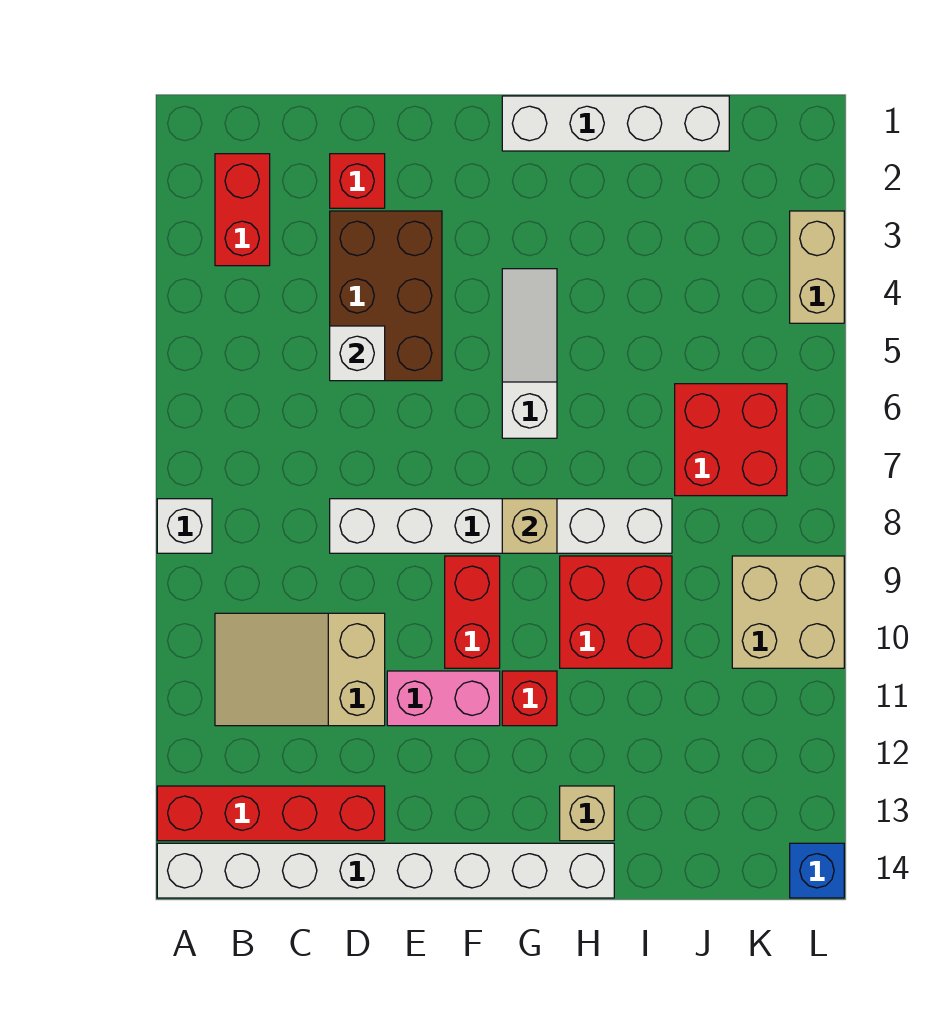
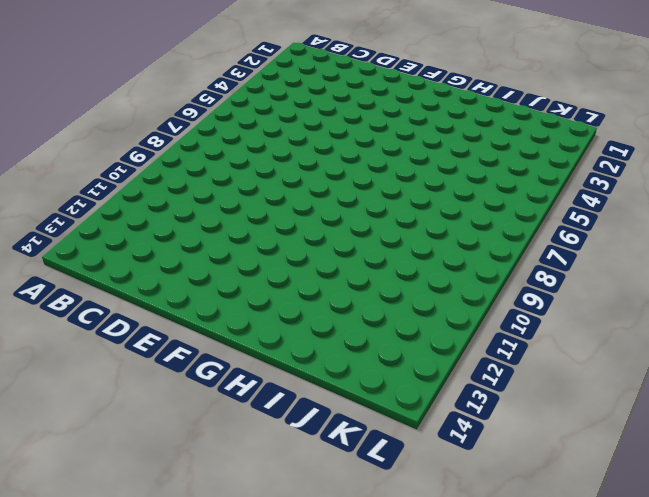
none -> white 1x1 brick [157,499,212,553]
none -> red 1x4 brick [157,786,385,841]
none -> white 1x8 brick [157,843,614,898]

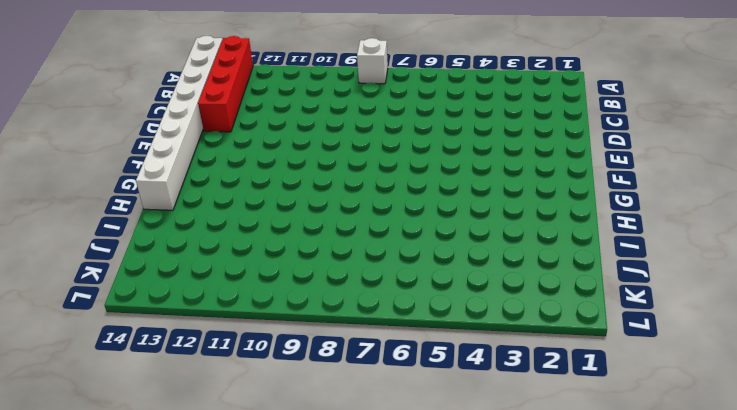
none -> red 1x2 brick [215,154,270,266]
none -> tan 2x3 slope [215,613,385,726]
none -> red 1x1 brick [330,154,385,208]

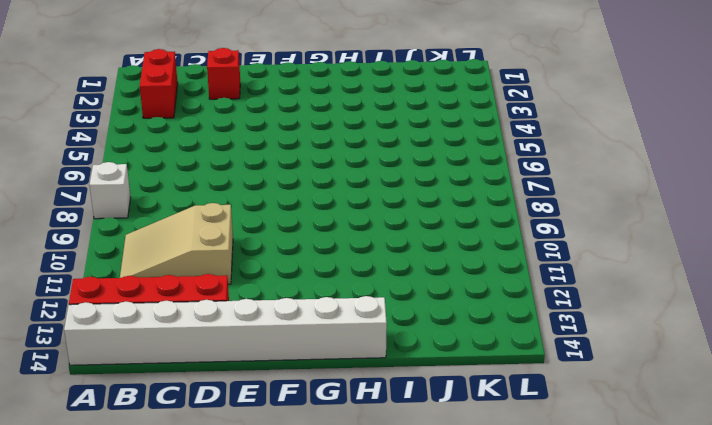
none -> brown 2x3 brick [330,211,442,381]
none -> white 1x6 brick [330,499,672,553]
none -> pink 1x2 brick [387,671,500,726]

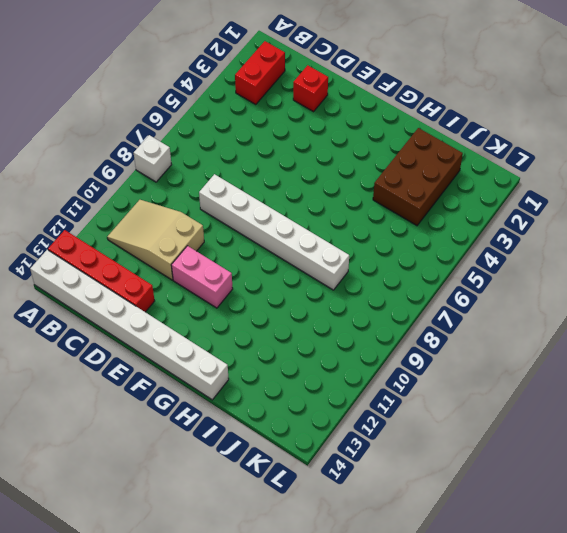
brown 2x3 brick [373,128,463,225] -> brown 2x3 brick moved to [330,211,442,381]
none -> red 1x2 brick [445,556,500,668]
none -> white 1x4 brick [502,96,729,151]
none -> white 1x3 slope [502,269,557,438]

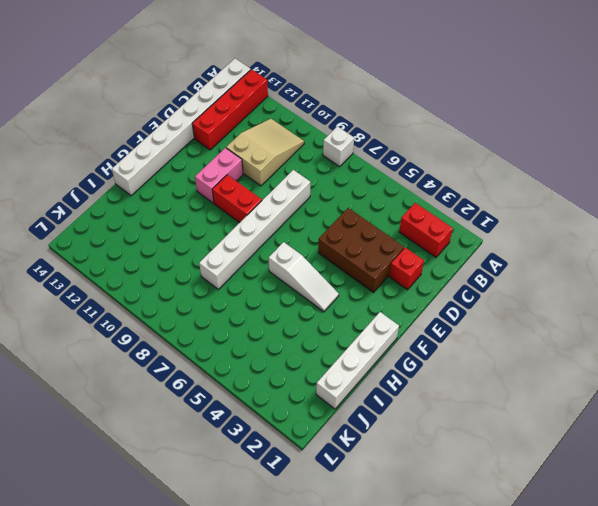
none -> red 1x1 brick [502,671,557,726]
none -> red 2x2 brick [560,556,672,668]
none -> tan 1x1 brick [560,786,614,841]

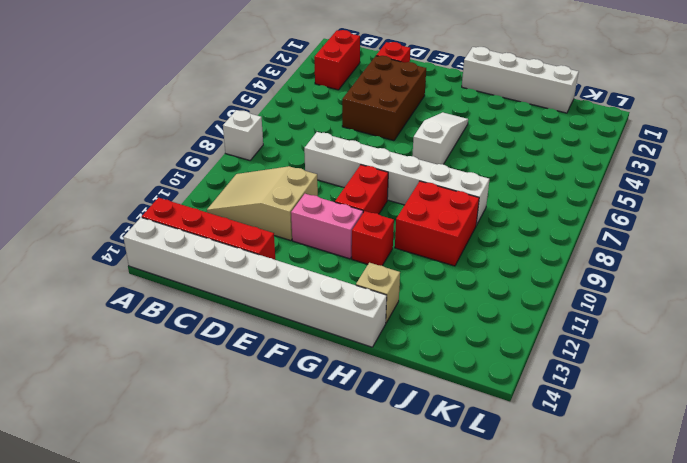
none -> red 2x2 brick [675,384,787,496]
none -> tan 2x2 brick [732,556,844,668]
none -> tan 1x2 brick [790,211,844,323]

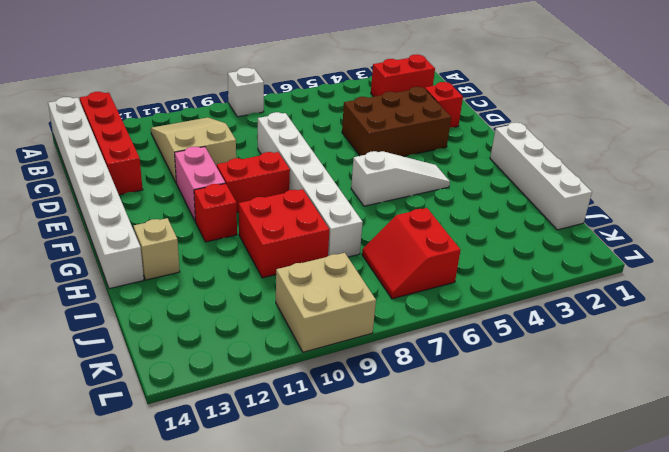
red 2x2 slope [362,208,460,299] -> red 2x2 brick [675,384,787,496]
none -> tan 1x2 brick [790,211,844,323]
none -> blue 1x1 brick [790,843,844,898]
none -> white 1x1 brick [330,326,385,381]

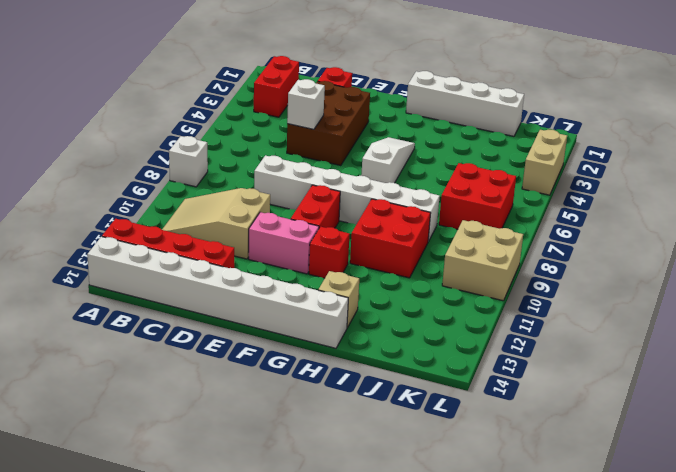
none -> blue 1x1 brick [790,843,844,898]
none -> tan 1x1 brick [502,499,557,553]

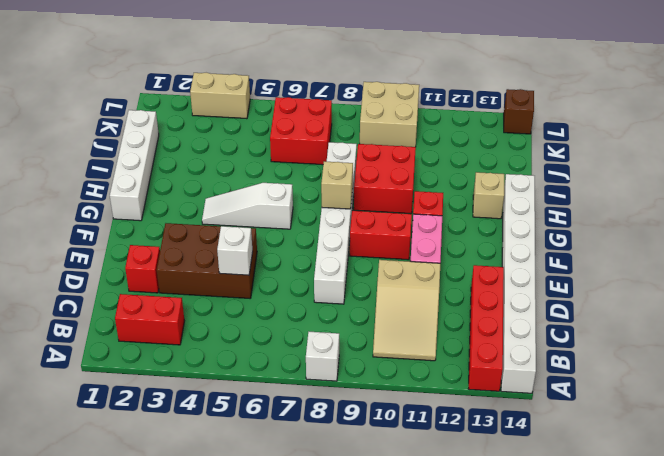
brown 1x1 brick [504,89,534,134] -> blue 1x1 brick [790,843,844,898]

